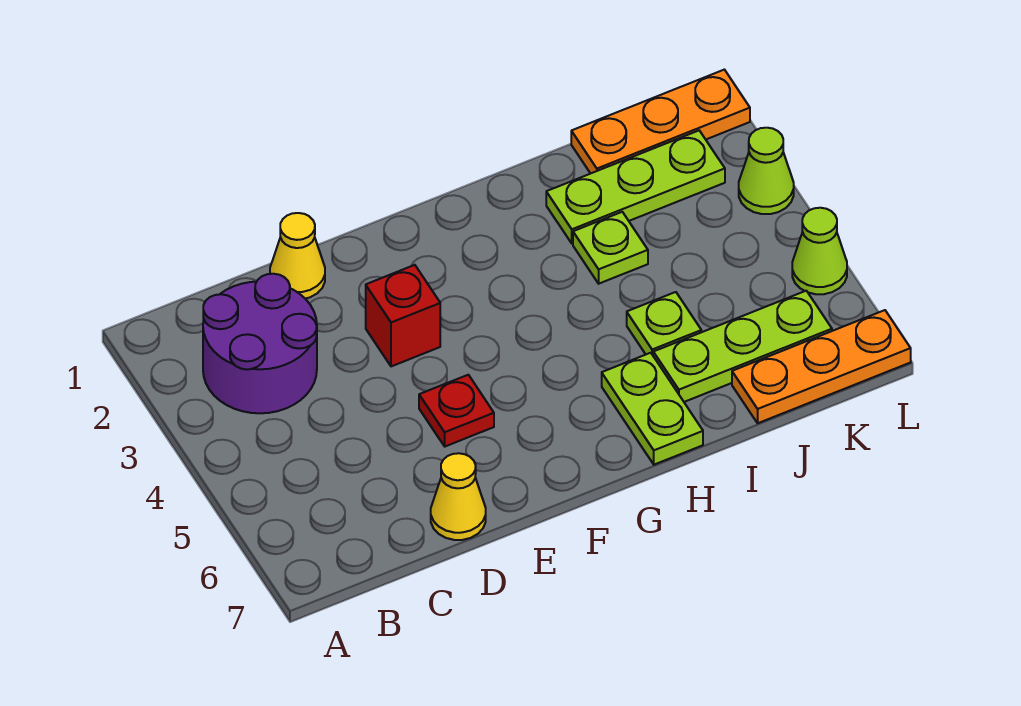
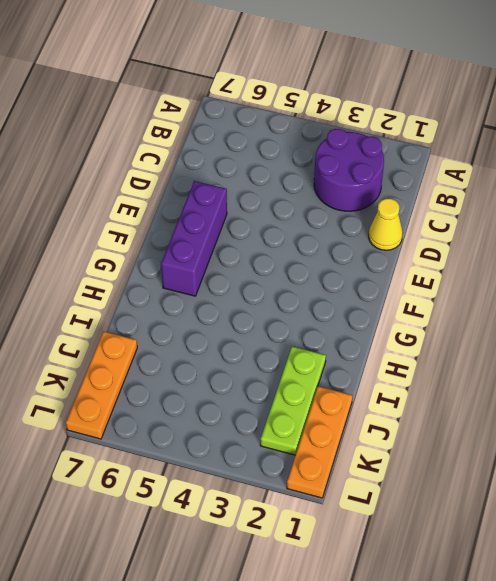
purple 1x3 brick [161,181,227,296] -> none
none -> yellow 1x1 cone [431,453,486,540]
none -> red 1x1 brick [366,265,440,366]
none -> red 1x1 plate [419,375,494,446]

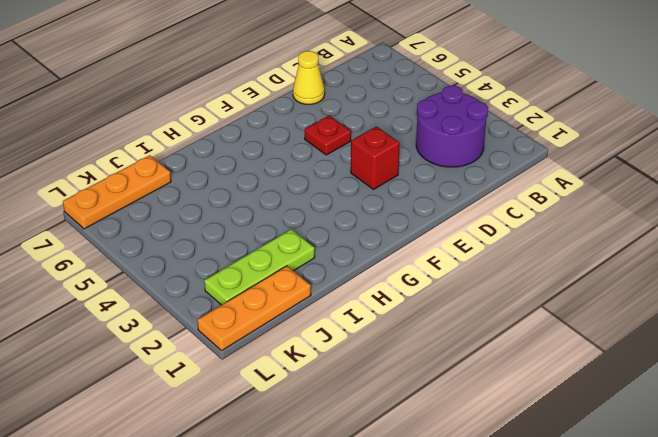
none -> yellow 1x1 cone [270,213,325,299]
none -> lime 1x2 plate [602,353,703,465]
none -> lime 1x1 plate [573,212,648,284]

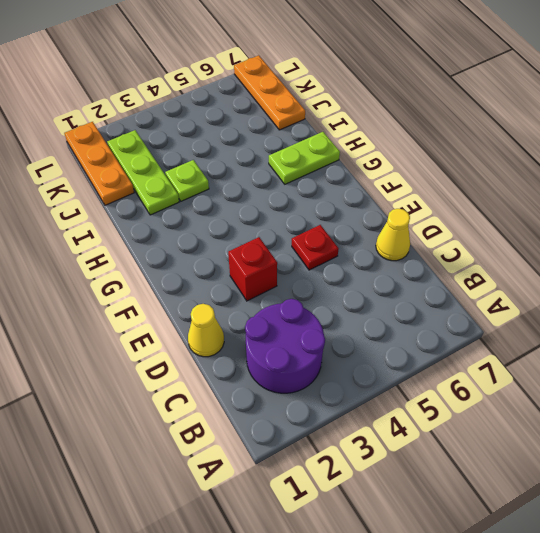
none -> lime 1x1 plate [627,292,701,355]
none -> lime 1x3 plate [653,291,832,402]
none -> lime 1x1 cone [739,128,794,214]

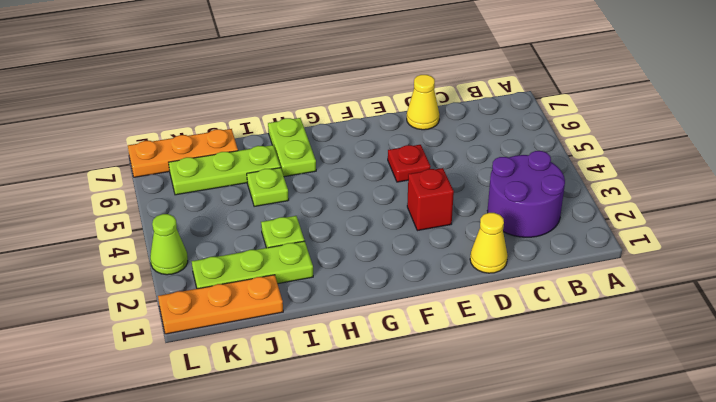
none -> lime 1x1 cone [792,208,847,294]

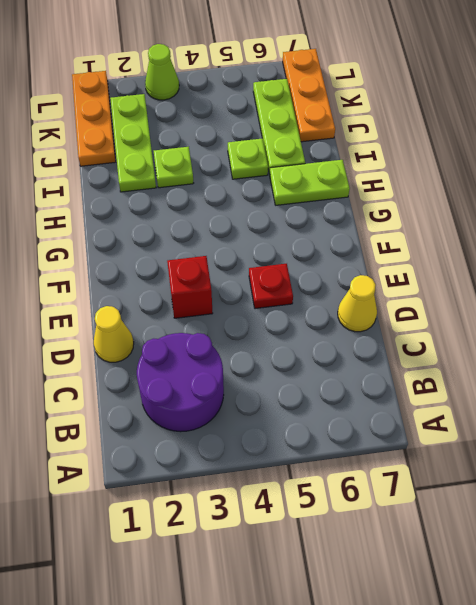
none -> lime 1x1 cone [792,208,847,294]

